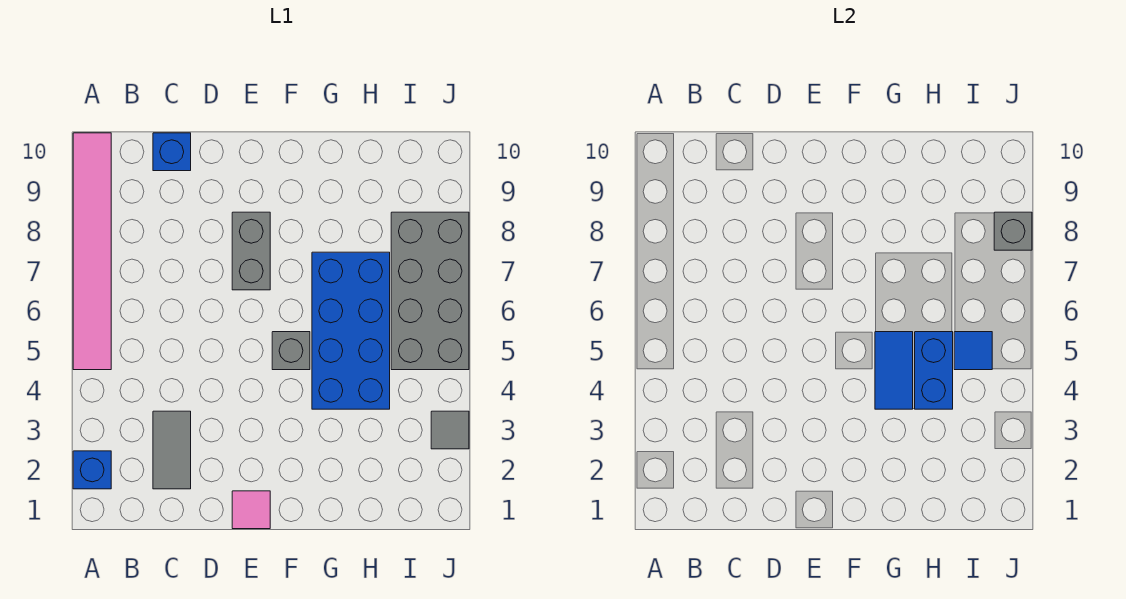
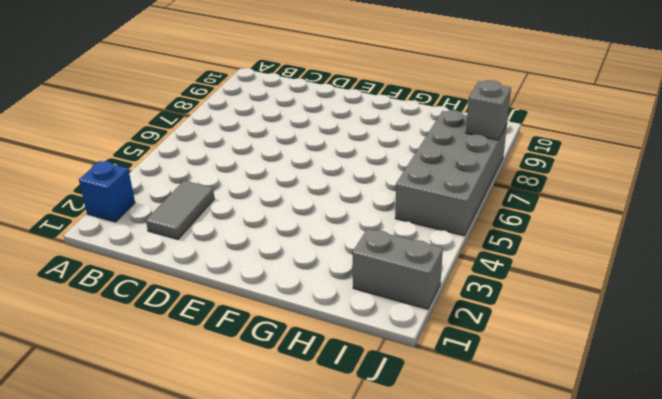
grey 1x2 brick [352,229,443,309] -> grey 1x2 brick turned to [232,212,270,290]
none -> pink 1x6 tile [73,133,111,370]
none -> blue 1x1 brick [153,133,191,171]
none -> pink 1x1 tile [232,491,270,529]

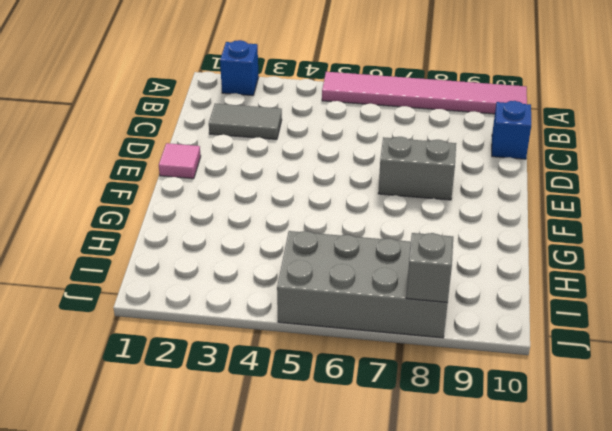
none -> grey 1x1 brick [272,332,310,370]
none -> blue 2x4 brick [312,252,390,409]
none -> grey 1x1 tile [431,411,469,449]

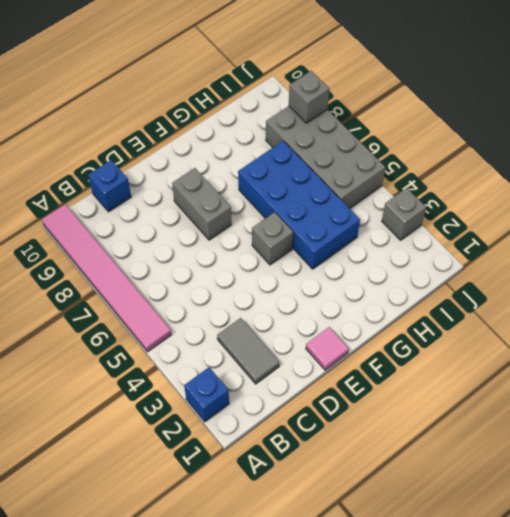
grey 1x1 brick [382,188,426,240] -> grey 1x1 tile [431,411,469,449]
none -> blue 1x2 tile [875,332,913,409]
none -> blue 1x2 brick [915,332,953,409]
none -> blue 1x1 tile [954,332,992,370]

